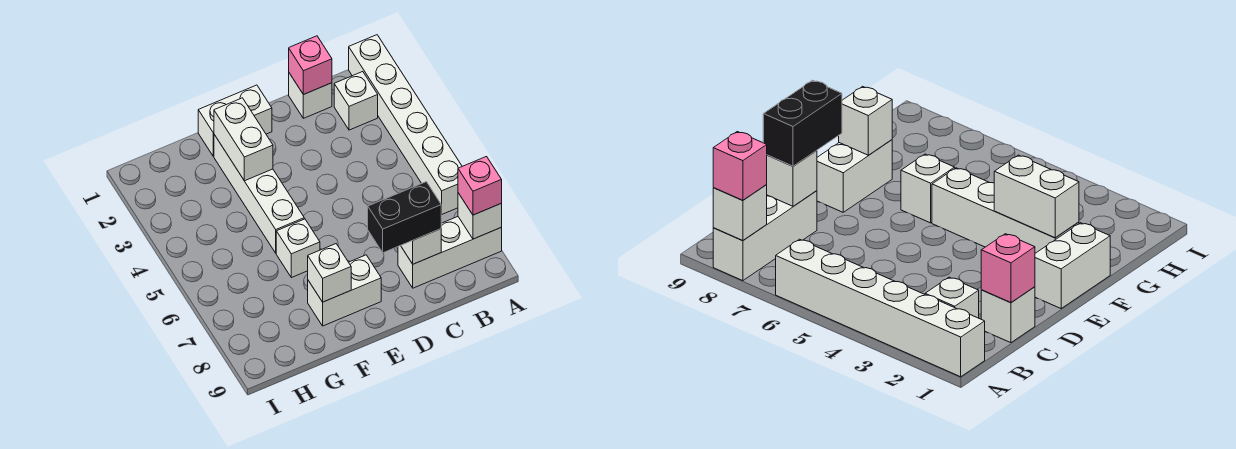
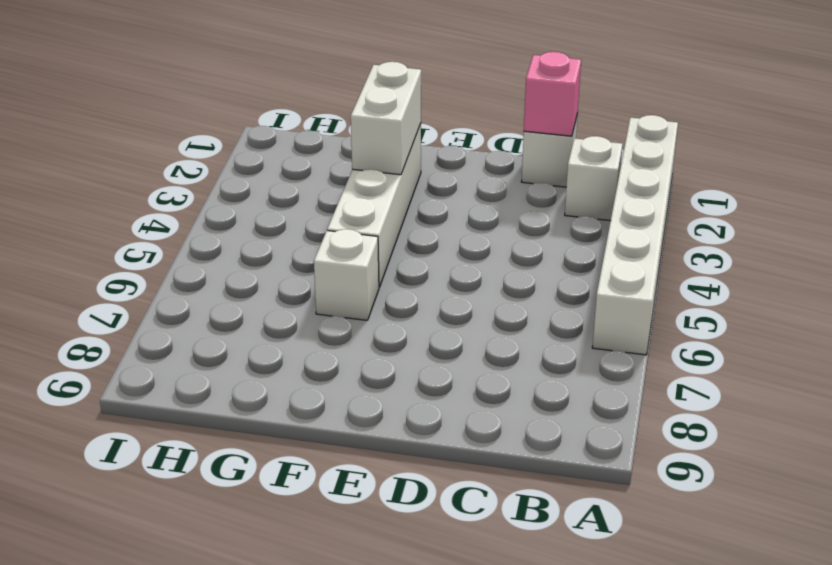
none -> white 1x3 brick [398,217,502,288]
none -> white 1x2 brick [198,85,272,156]
none -> white 1x2 brick [308,255,381,326]

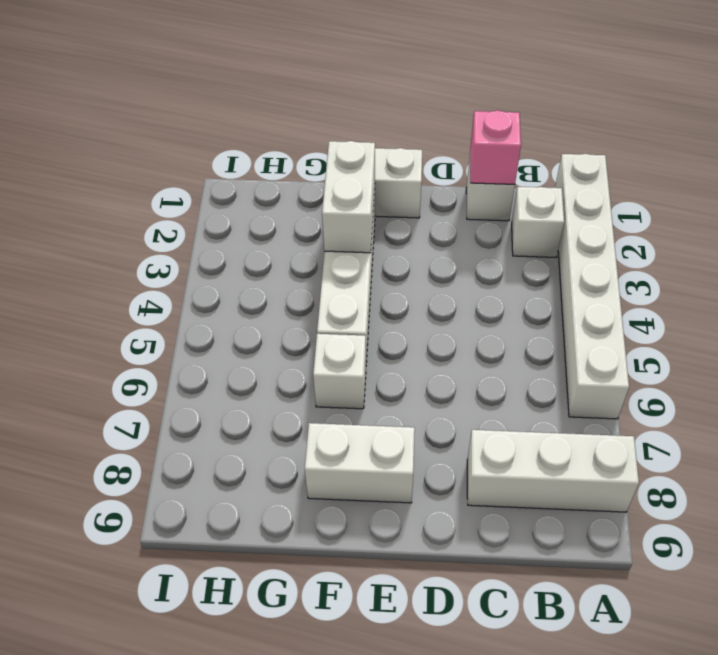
none -> white 1x1 brick [458,193,502,239]
none -> white 1x1 brick [401,229,441,264]
none -> white 1x1 brick [308,244,351,302]

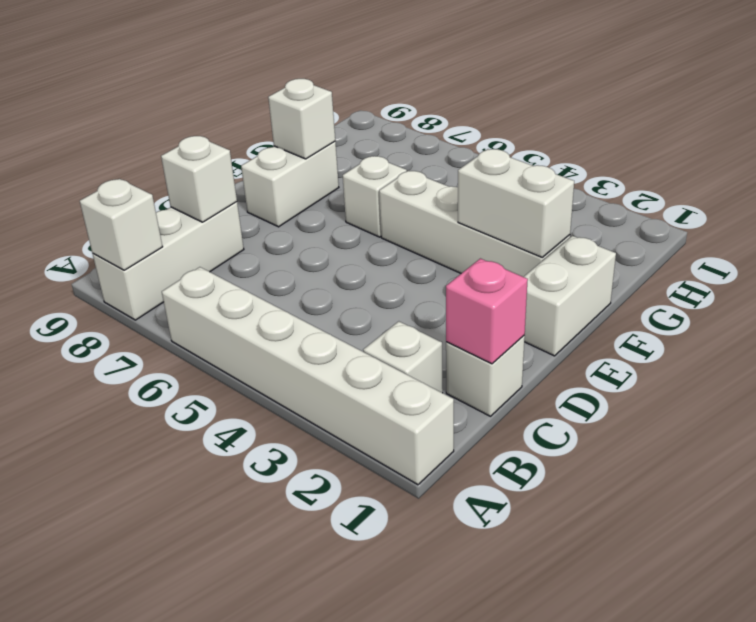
none -> pink 1x1 brick [458,157,502,215]
none -> black 1x2 brick [368,182,441,253]

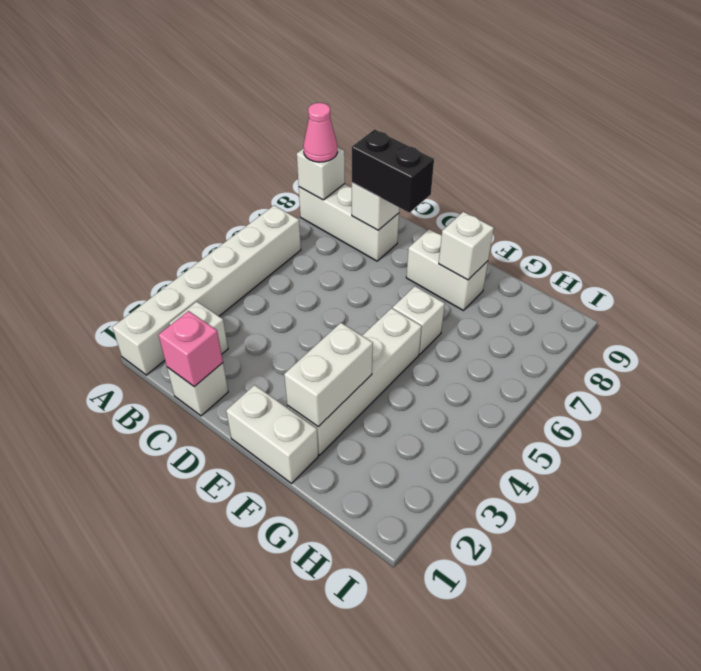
pink 1x1 cone [303,103,337,162] -> pink 1x1 brick [458,157,502,215]

